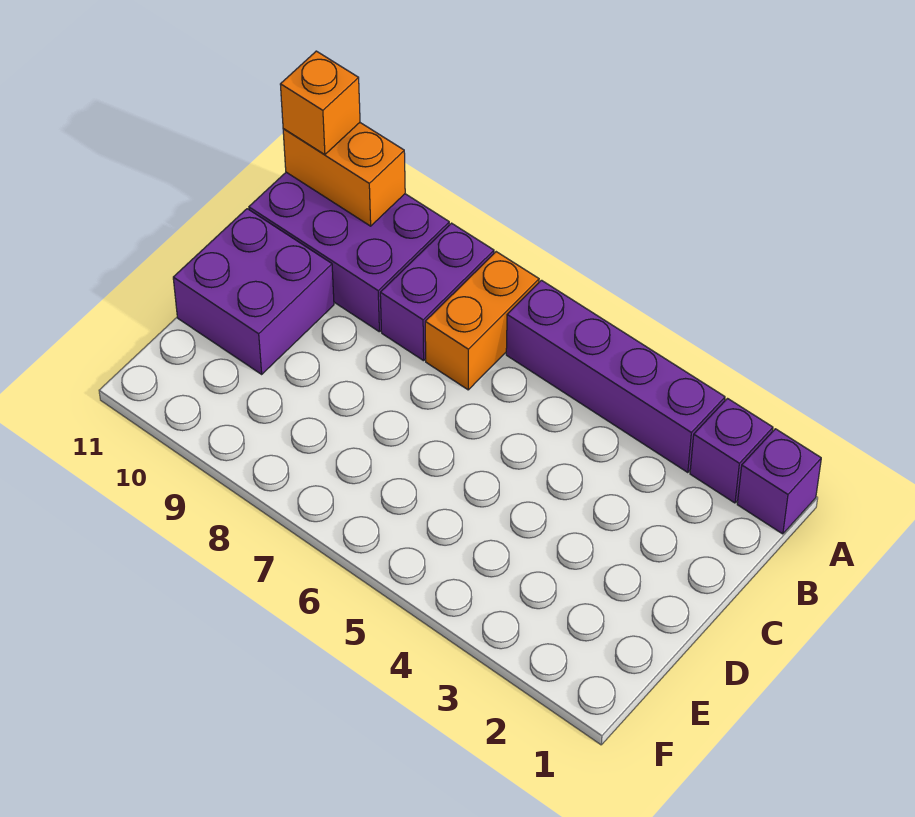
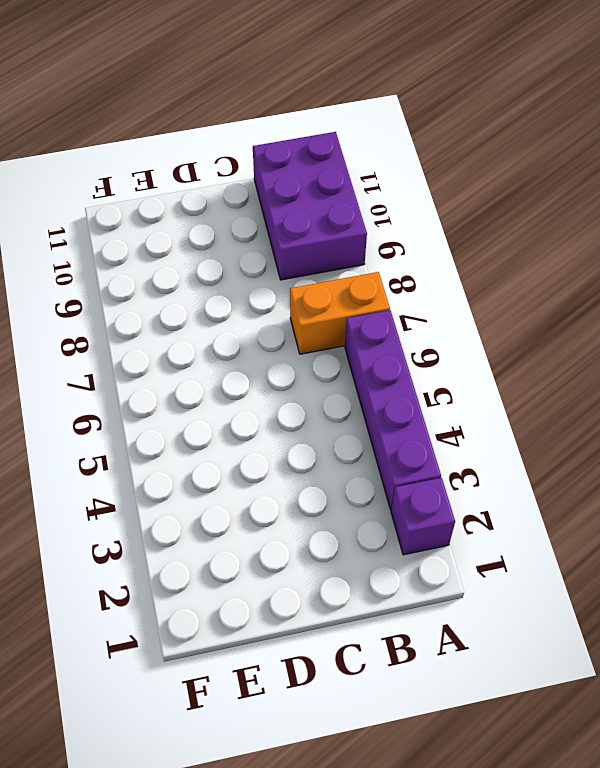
none -> purple 1x1 brick [737,429,821,534]
none -> purple 1x2 brick [380,223,494,361]

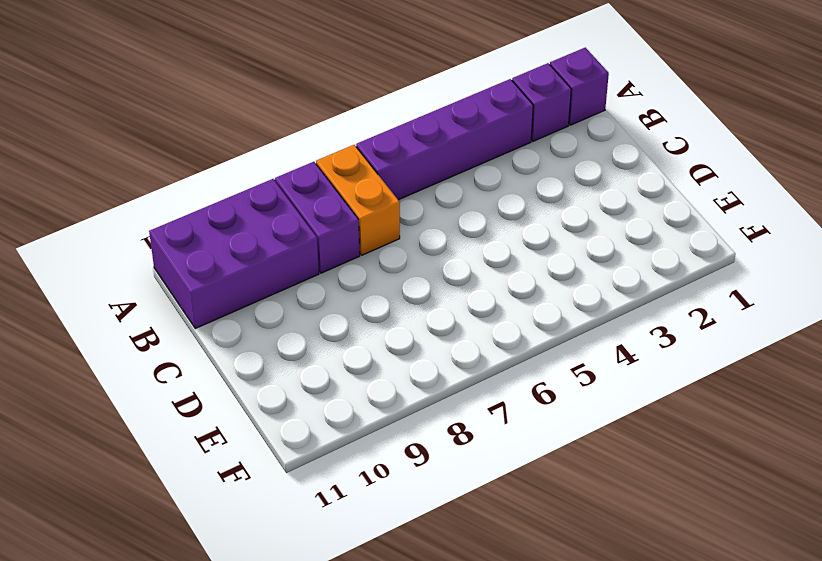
none -> purple 2x2 brick [173,209,334,374]
none -> orange 1x2 brick [283,123,405,226]

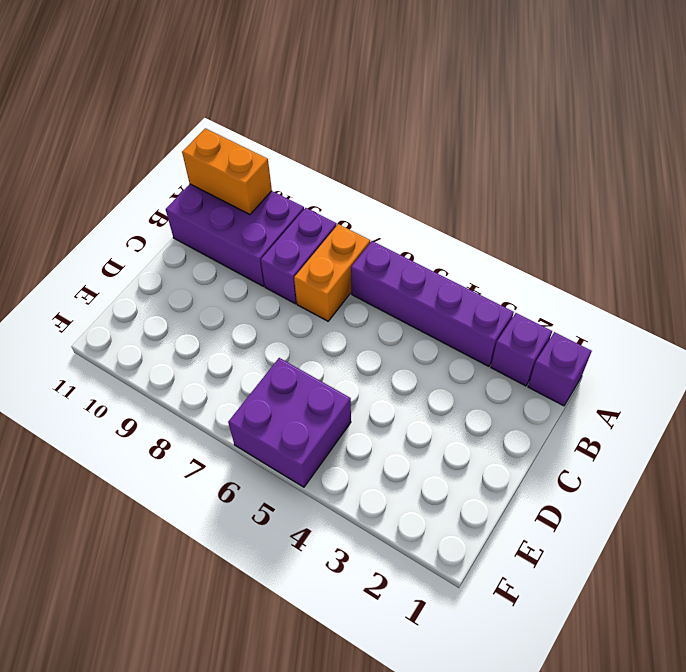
purple 2x2 brick [228,358,351,487] -> purple 2x2 brick moved to [173,209,334,374]
none -> orange 1x1 brick [280,51,360,155]

